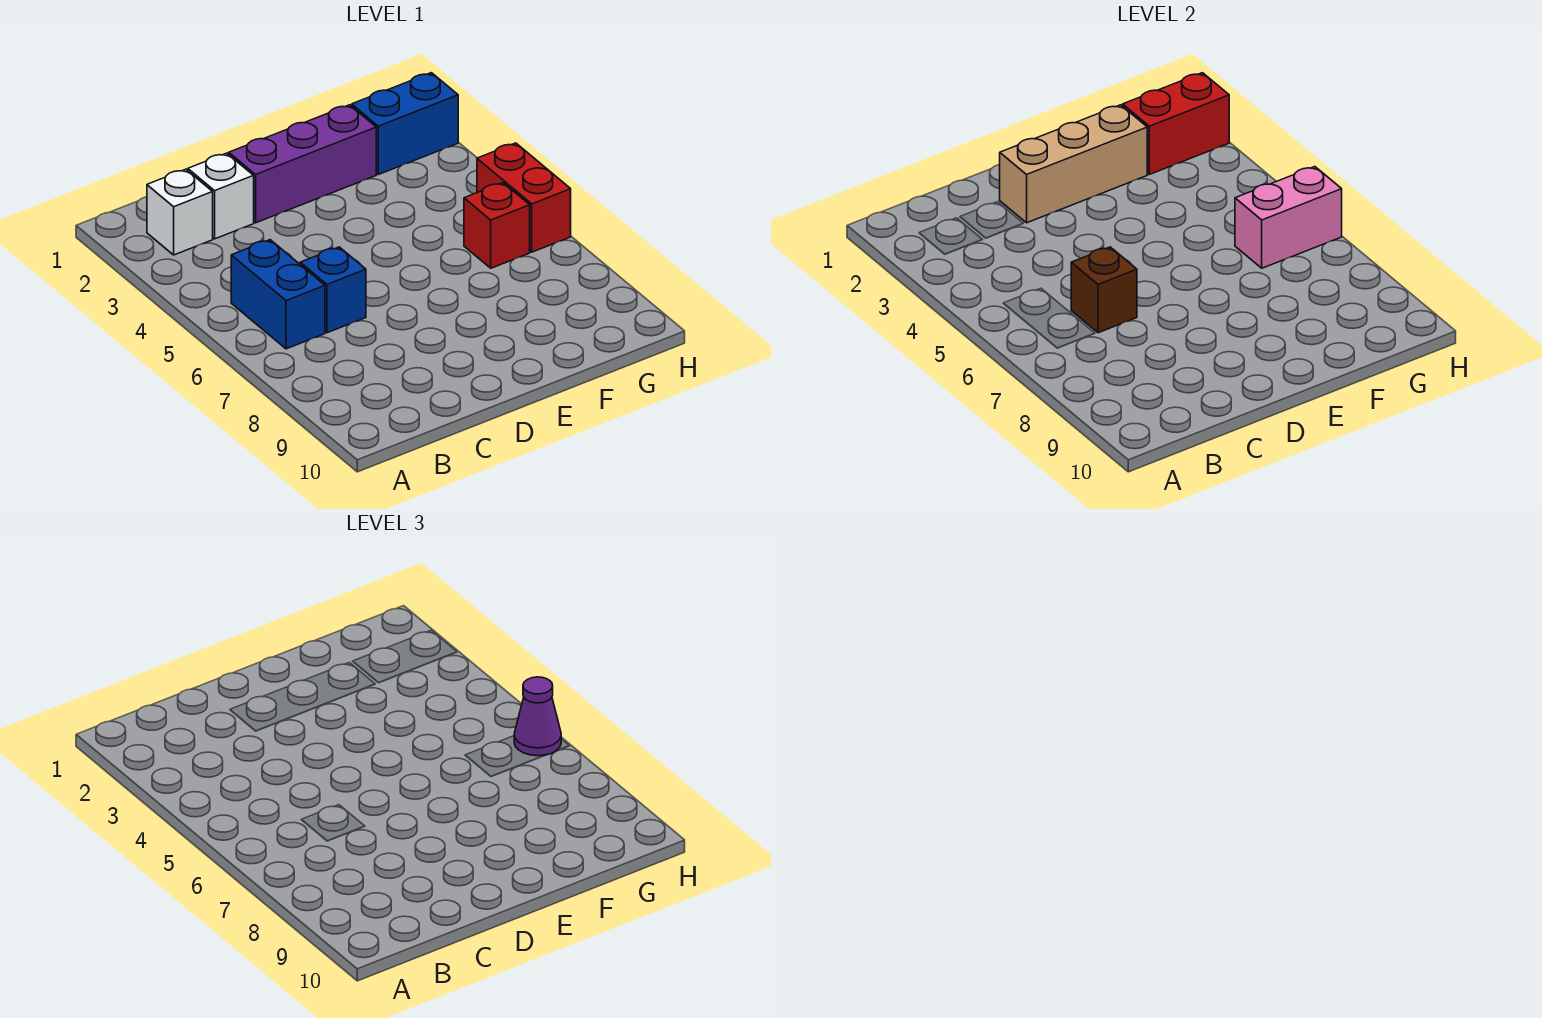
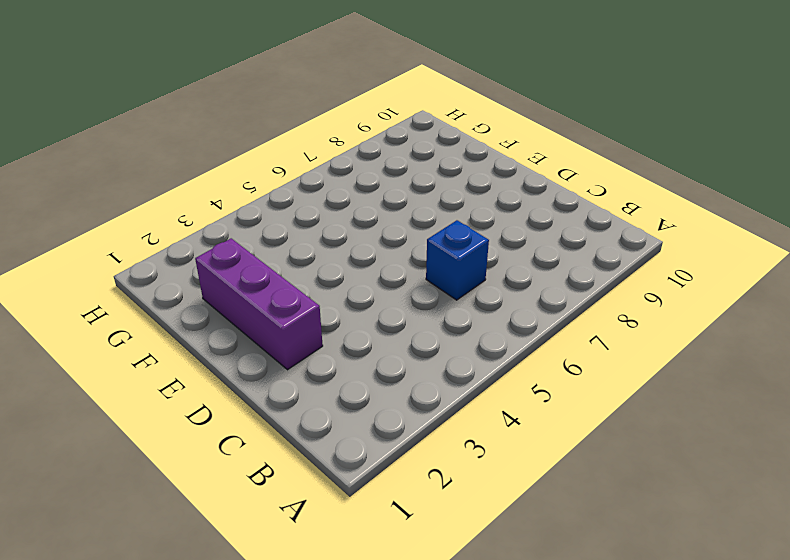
none -> white 1x1 brick [147,169,213,255]
none -> blue 1x2 brick [231,240,325,349]
none -> white 1x1 brick [188,153,254,239]

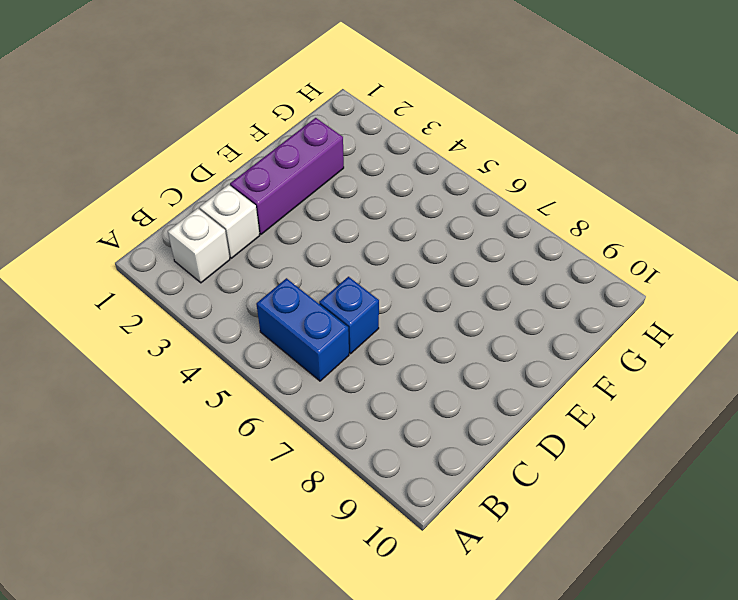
none -> blue 1x2 brick [352,73,458,174]
none -> red 1x1 brick [464,183,530,268]
none -> red 1x2 brick [477,143,571,252]

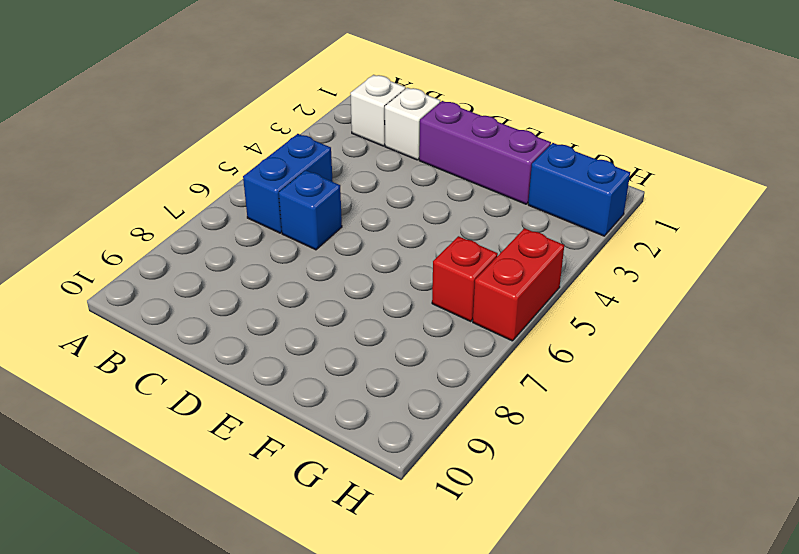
none -> brown 1x1 brick [1071,247,1137,333]
none -> tan 1x3 brick [1000,105,1147,223]
none -> red 1x2 brick [1123,73,1229,174]

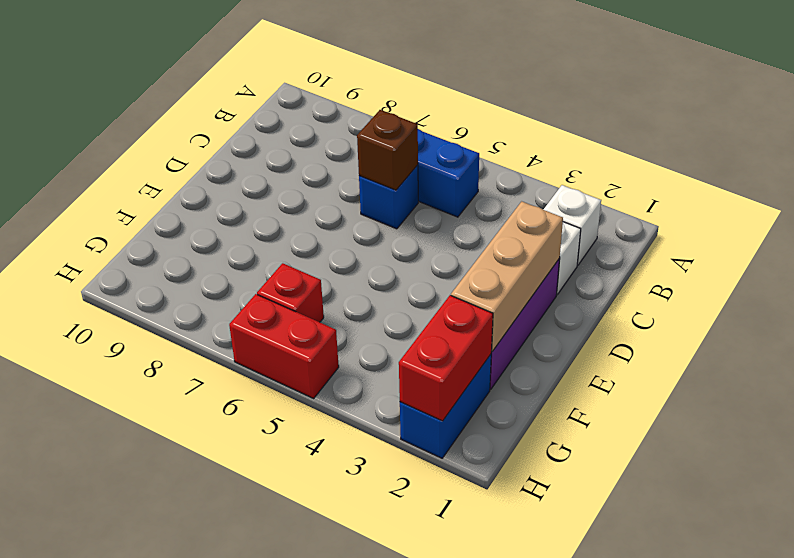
none -> pink 1x2 brick [1235,167,1342,268]
none -> purple 1x1 cone [514,677,561,756]

